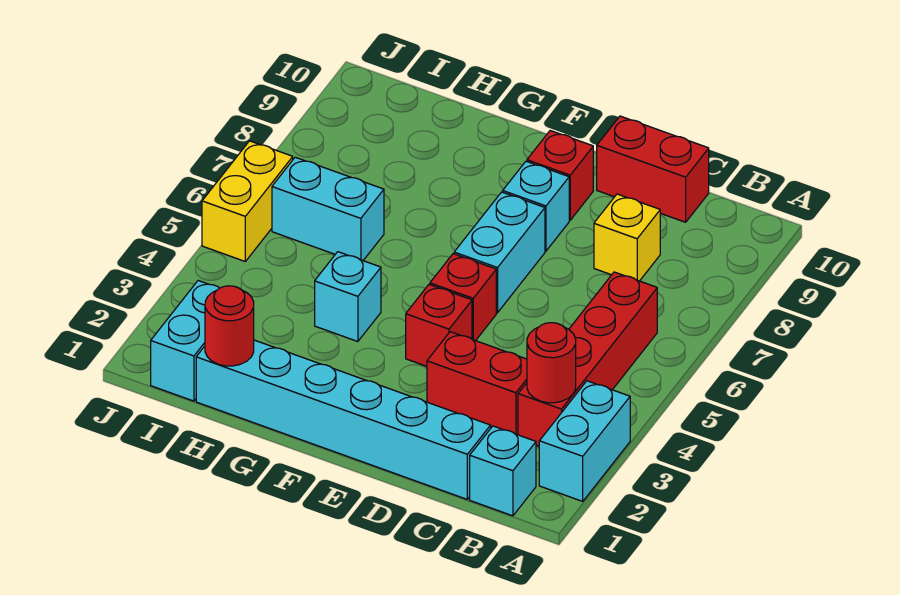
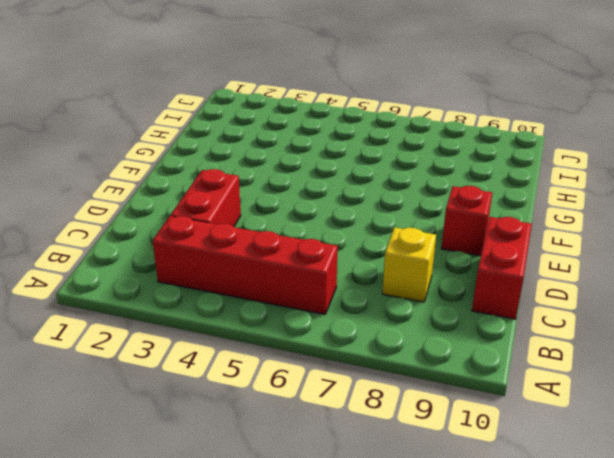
none -> cyan 1x2 brick [539,381,630,501]
none -> cyan 1x1 brick [470,426,536,516]
none -> cyan 1x6 brick [196,340,491,499]

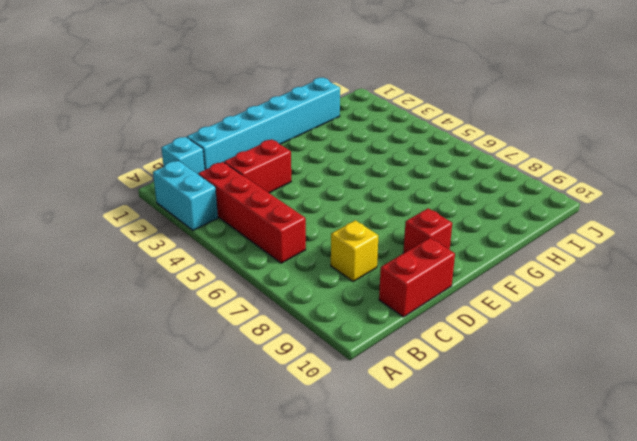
none -> red 1x1 brick [406,285,472,366]
none -> red 1x1 brick [430,254,496,341]
none -> cyan 1x2 brick [454,192,545,313]

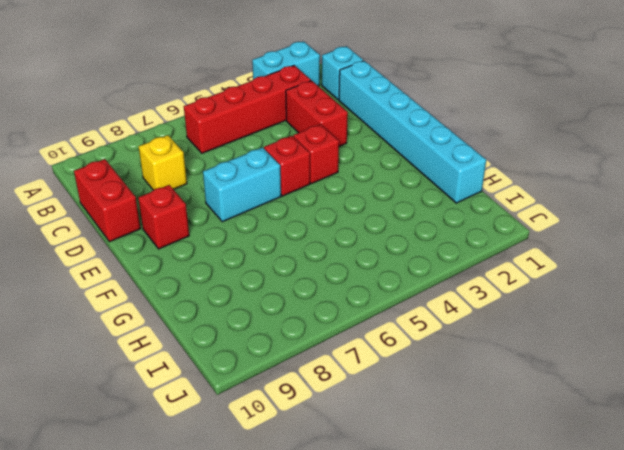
none -> cyan 1x1 brick [503,161,569,251]
none -> cyan 1x1 brick [315,252,381,342]
none -> cyan 1x2 brick [272,157,384,260]

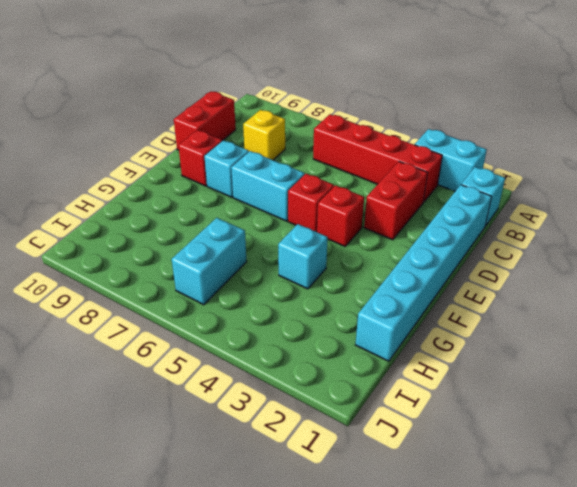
none -> cyan 1x2 brick [151,281,219,401]
none -> yellow 1x2 brick [202,141,293,261]
none -> red 1x1 round brick [527,323,576,403]

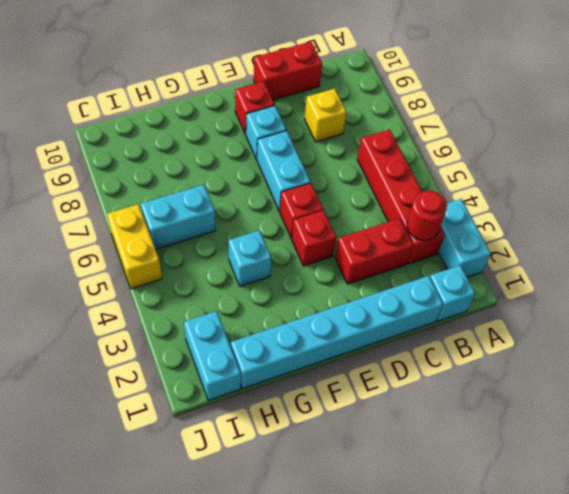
none -> red 1x1 round brick [205,286,254,366]

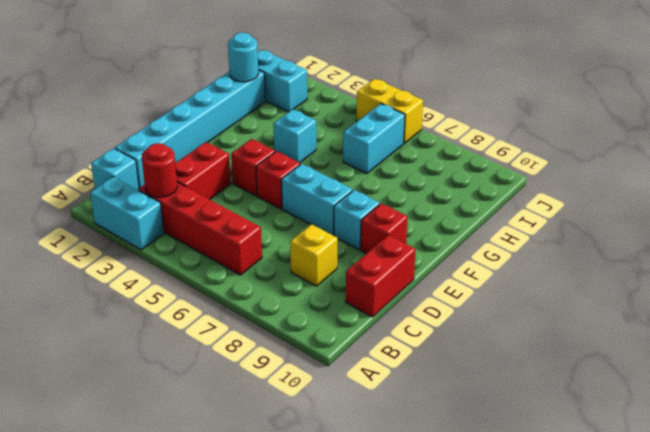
cyan 1x1 round brick [228,33,258,82] -> red 1x1 round brick [205,286,254,366]

